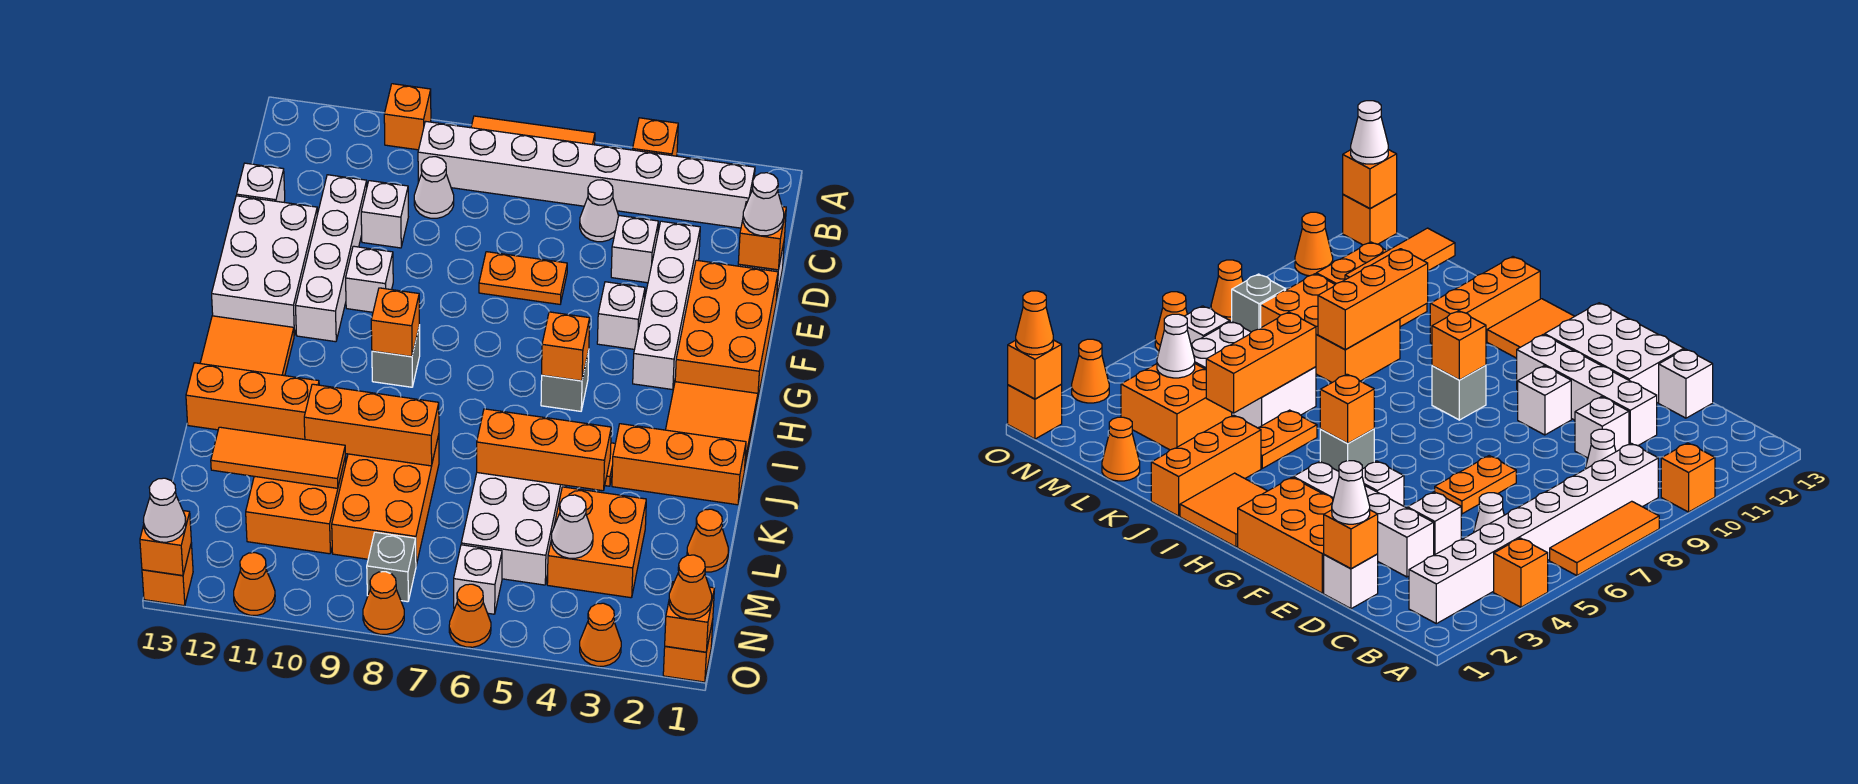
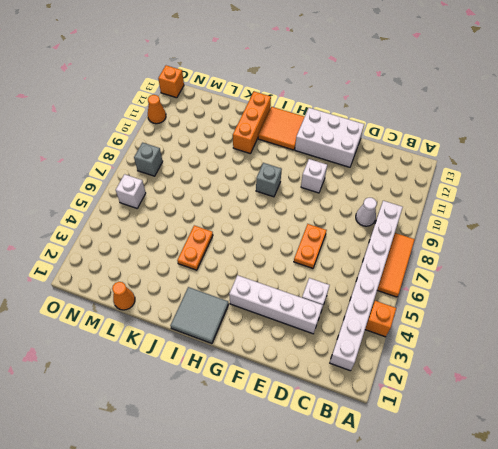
grey 2x2 tile [170,287,229,344] -> orange 2x2 tile [666,382,758,466]
none -> orange 1x1 brick [384,84,431,150]
none -> white 1x1 cone [580,180,619,242]
none -> white 1x1 brick [1324,554,1378,609]
none -> white 1x1 brick [361,181,408,248]

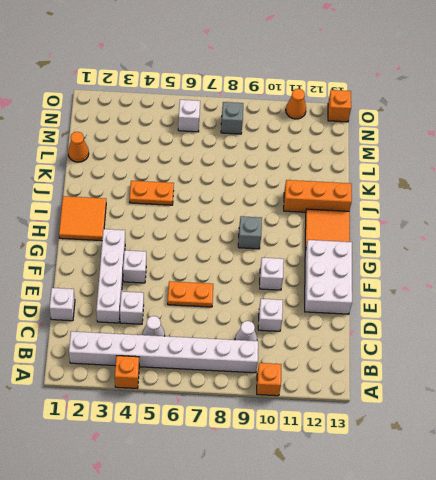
none -> orange 1x3 tile [471,116,595,145]
none -> white 1x4 brick [296,175,367,342]
none -> white 1x1 brick [237,163,285,202]
none -> orange 2x3 brick [675,260,778,401]

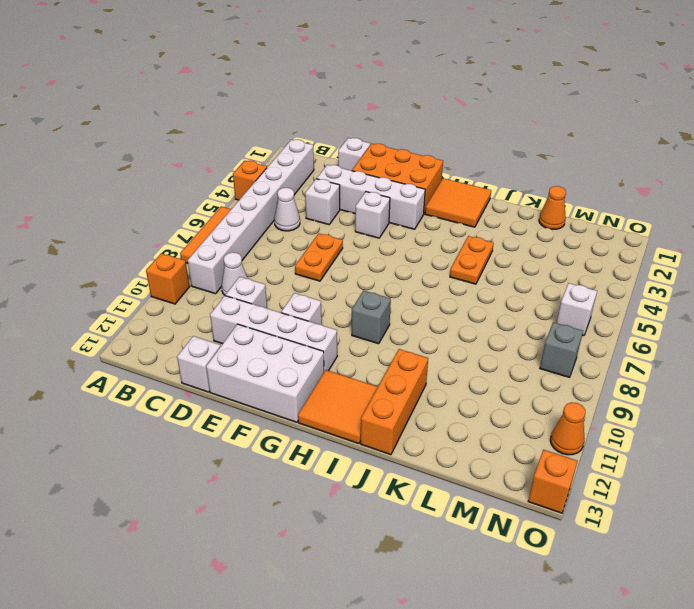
none -> grey 1x1 brick [541,351,589,411]
none -> orange 1x3 brick [612,424,746,505]
none -> white 2x3 brick [461,473,566,585]
none -> orange 2x3 brick [332,435,439,565]

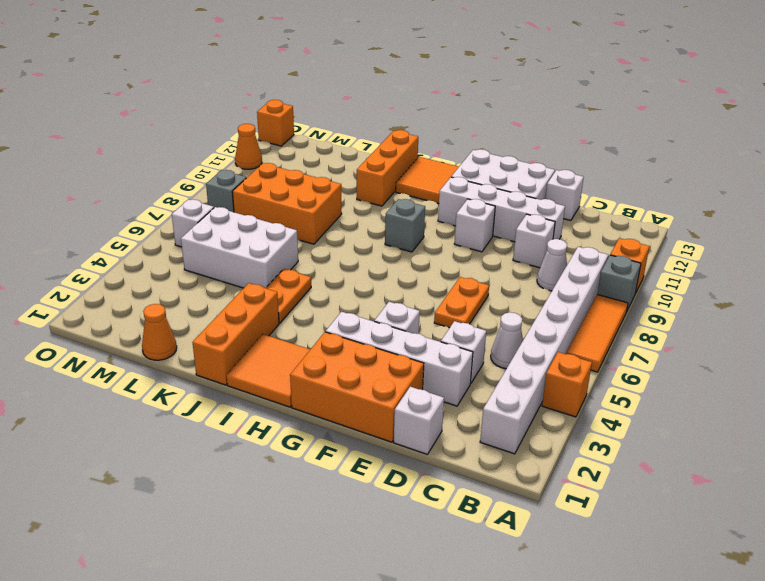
grey 1x1 brick [597,255,641,311] -> grey 1x1 brick moved to [541,351,589,411]
none -> orange 2x2 brick [547,487,646,598]
none -> orange 2x2 brick [246,456,346,554]
none -> orange 1x1 brick [663,621,713,682]
none -> orange 1x1 cone [580,603,621,666]

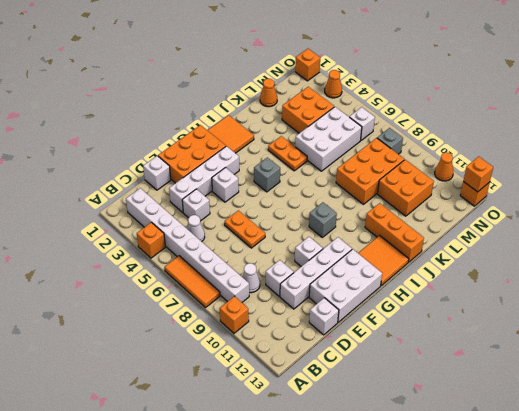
none -> orange 1x3 brick [612,424,746,505]
none -> orange 1x1 cone [449,584,491,647]
none -> orange 1x1 cone [363,572,404,634]
none -> orange 1x1 brick [738,202,786,270]

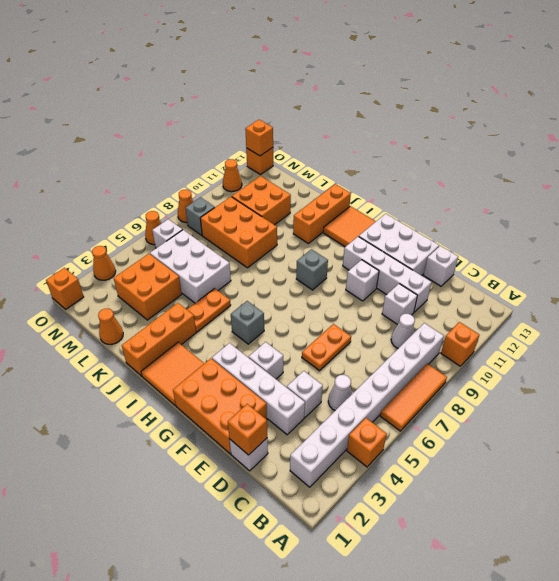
none -> orange 1x1 brick [542,312,590,381]
none -> orange 1x1 brick [371,288,419,357]
none -> orange 1x3 brick [477,409,611,491]
none -> orange 1x3 brick [304,384,439,466]

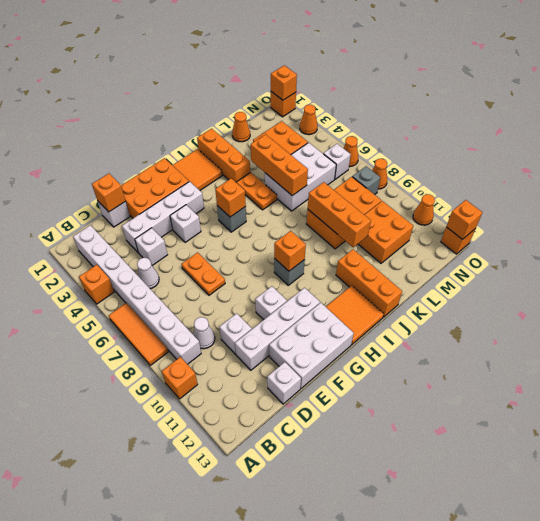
none -> orange 1x3 tile [211,427,345,488]
none -> white 1x1 cone [551,495,593,558]
none -> white 1x1 cone [743,173,784,236]
none -> orange 1x1 cone [669,555,712,619]

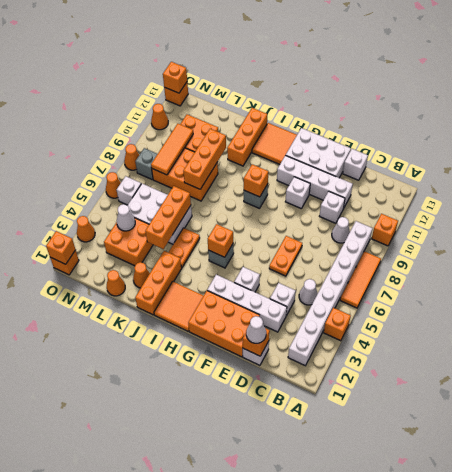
orange 1x1 cone [133,262,150,288] -> orange 1x1 cone moved to [669,555,712,619]
orange 1x3 tile [151,124,193,175] -> orange 1x3 tile moved to [211,427,345,488]
none -> white 1x1 cone [144,478,186,542]

